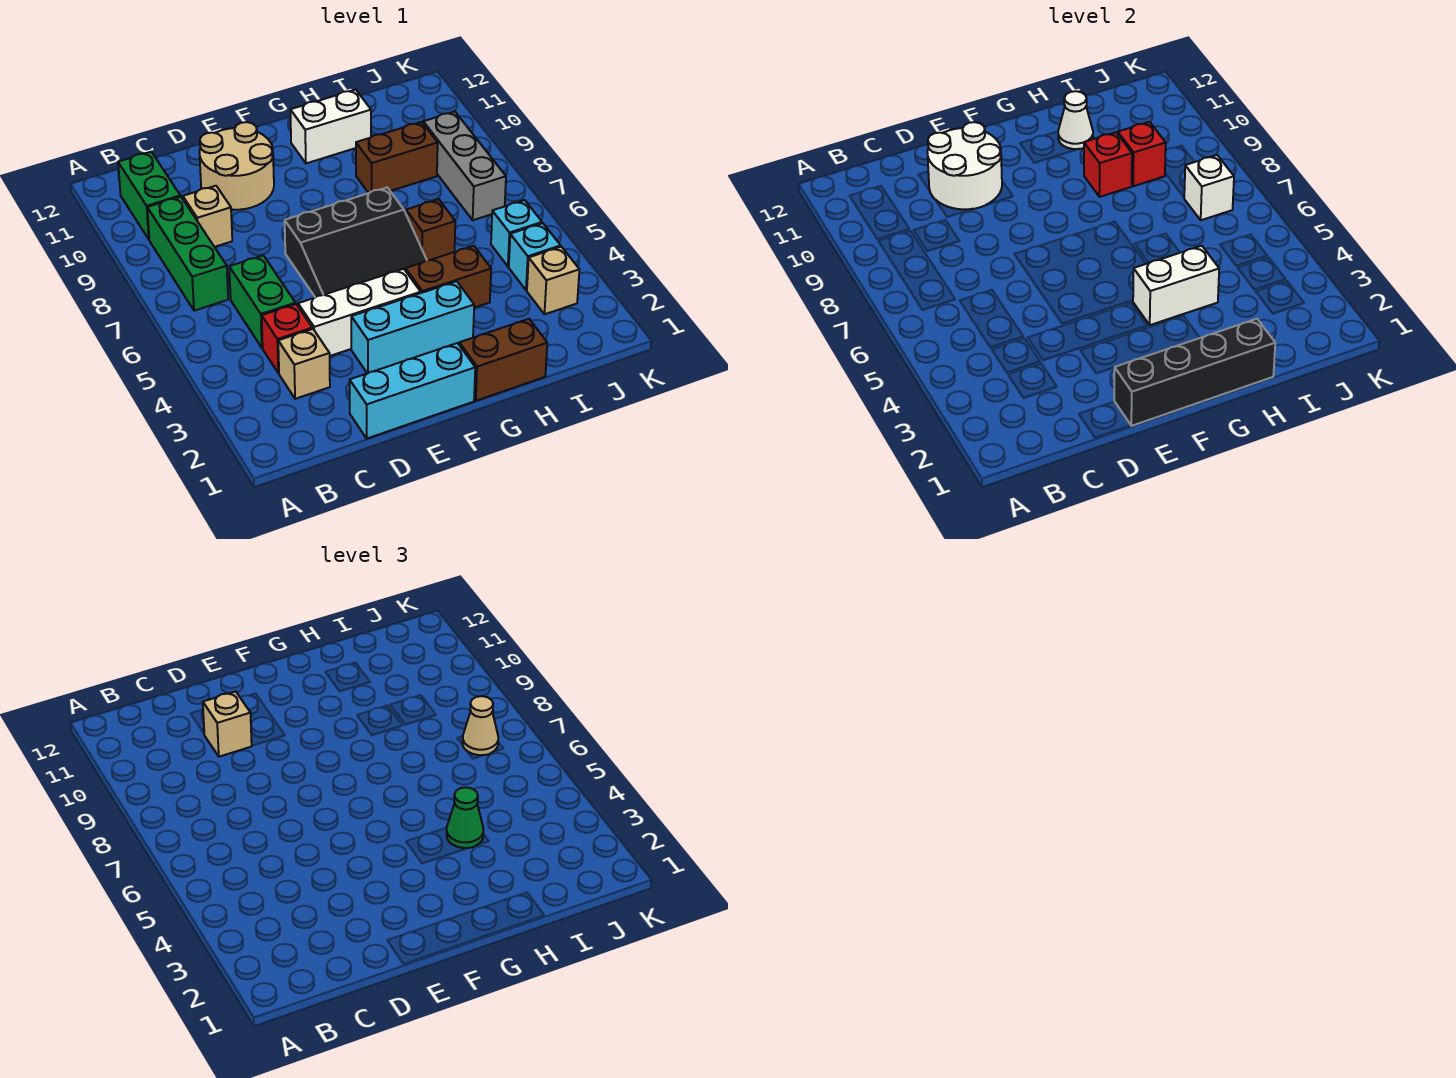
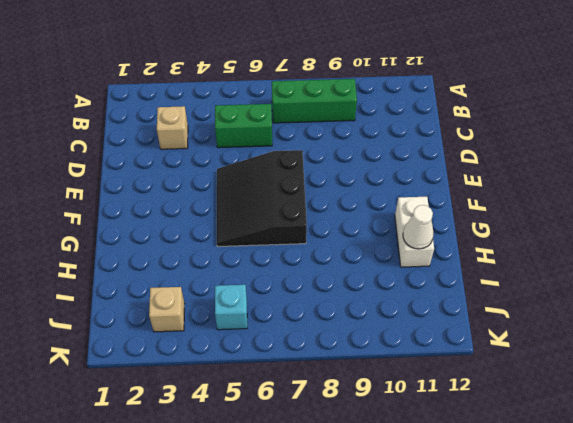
none -> green 1x2 brick [118,152,180,239]
none -> red 1x1 brick [262,304,312,373]
none -> tan 1x1 brick [183,186,232,247]
none -> cyan 1x3 brick [350,343,475,438]

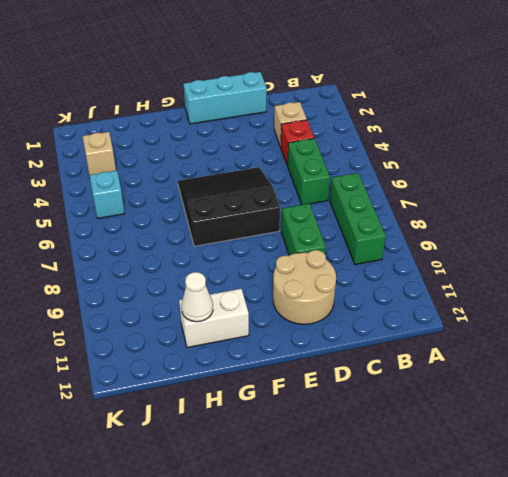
green 1x2 brick [281,203,326,255] -> green 1x2 brick moved to [118,152,180,239]
none -> tan 1x1 brick [183,186,232,247]
none -> white 1x3 brick [298,269,421,356]
none -> cyan 1x3 brick [351,281,474,373]
none -> brown 1x2 brick [459,319,547,401]

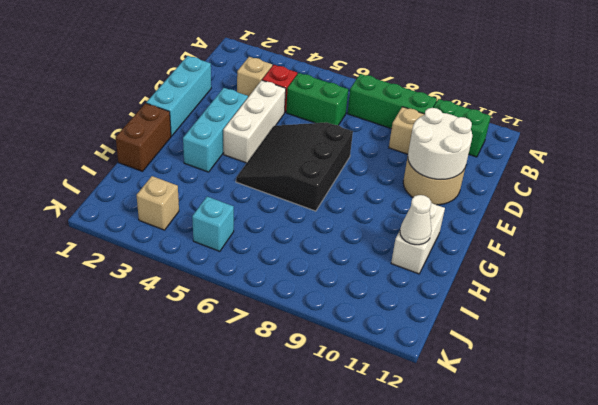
none -> brown 1x2 brick [406,246,491,308]
none -> brown 1x1 brick [406,199,455,260]
none -> brown 1x2 brick [356,122,438,193]
none -> cyan 1x1 brick [509,223,561,290]

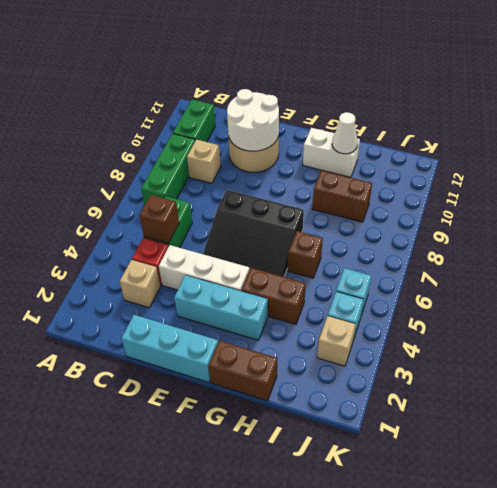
brown 1x1 brick [139,195,179,243] -> none
none -> grey 1x3 brick [423,112,506,220]
none -> black 1x4 brick [1114,319,1275,426]
none -> white 1x2 brick [1133,246,1219,325]
none -> red 1x1 brick [1084,132,1132,197]

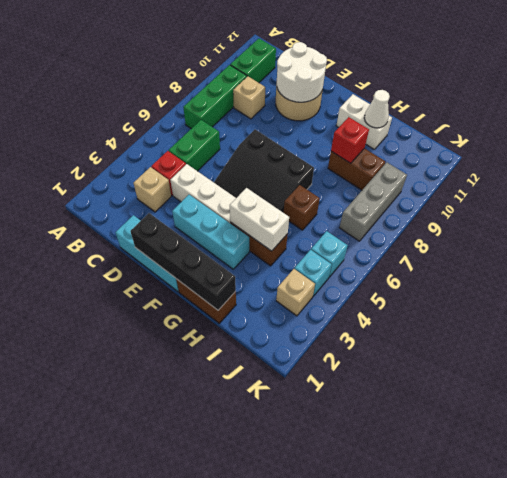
none -> red 1x1 brick [1118,122,1166,186]
none -> white 1x1 brick [1184,155,1234,220]
none -> tan 1x1 brick [203,692,252,757]
none -> green 1x1 cone [447,787,483,848]

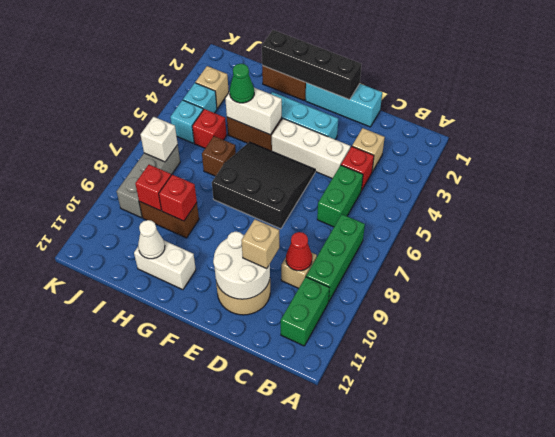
red 1x1 cone [286,232,312,271] -> none
red 1x1 brick [192,109,227,148] -> none
none -> tan 1x1 cone [463,696,498,755]

